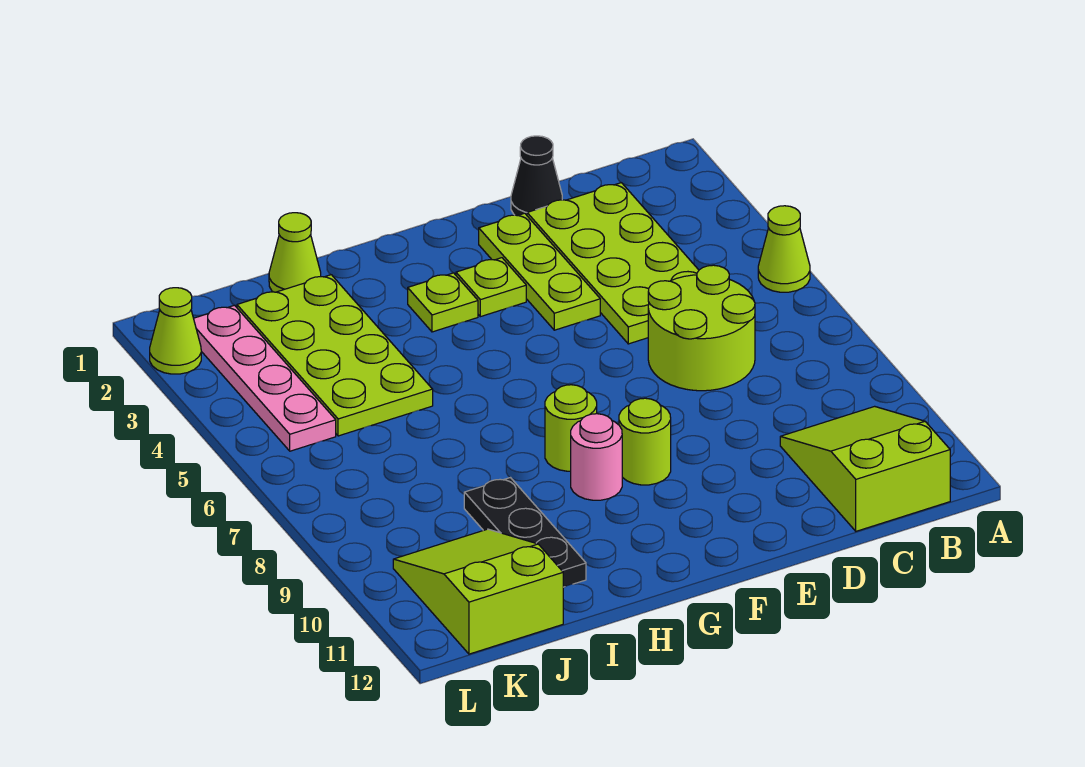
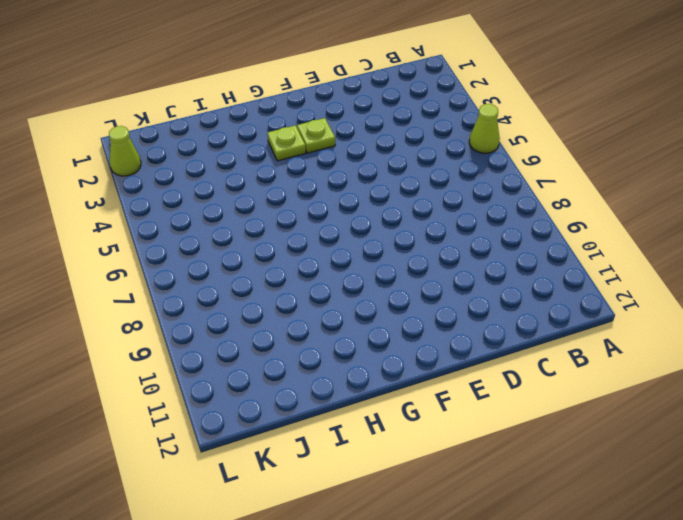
none -> lime 2x3 slope [780,406,950,531]
none -> lime 2x4 plate [527,183,699,344]
none -> lime 2x2 round brick [648,265,755,391]

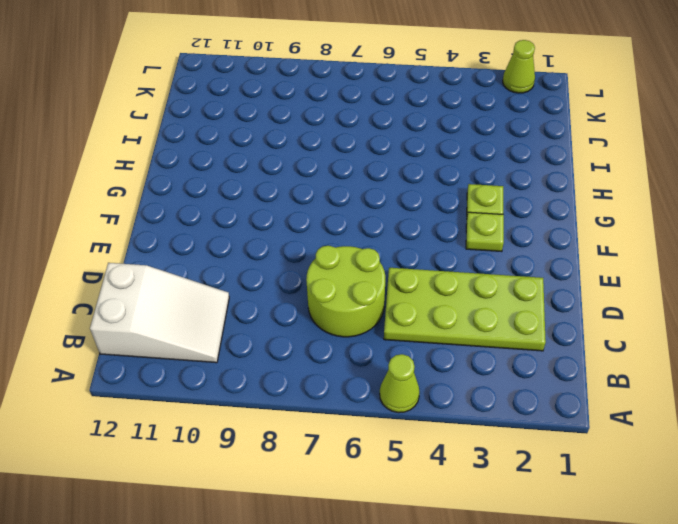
white 2x3 slope [90,263,229,363] -> lime 2x3 slope [780,406,950,531]
none -> black 1x1 cone [511,136,562,216]
none -> lime 1x3 plate [479,213,600,330]
none -> lime 1x1 round brick [619,398,671,485]

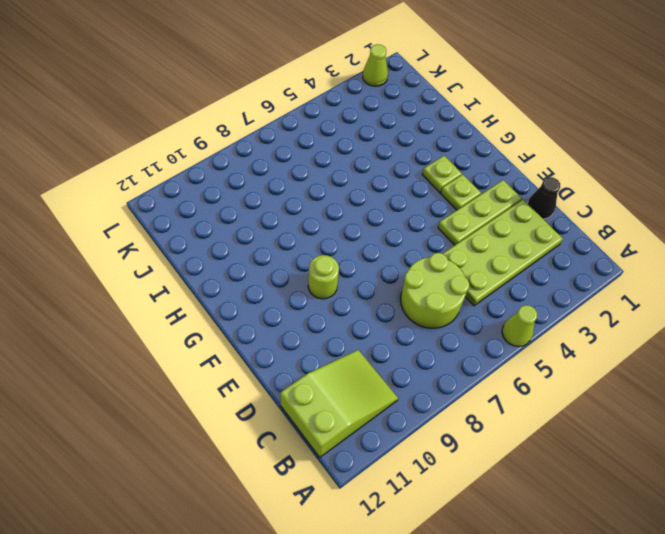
none -> lime 1x1 round brick [545,385,597,471]
none -> pink 1x1 round brick [571,414,622,500]
none -> lime 1x1 cone [269,213,321,292]

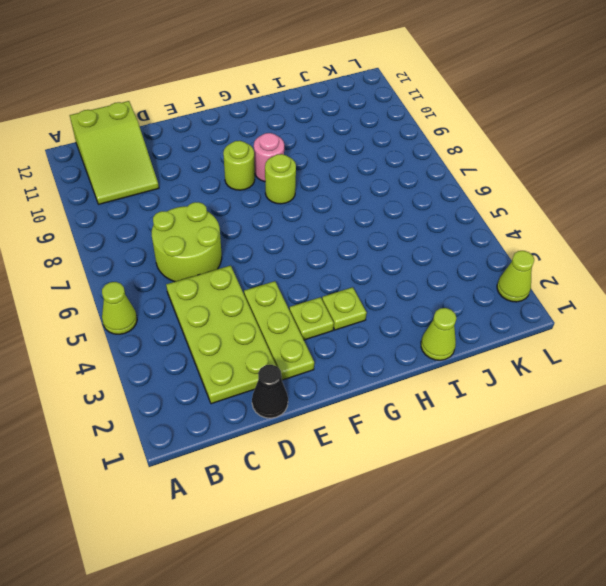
none -> lime 2x4 plate [237,275,433,436]
none -> black 1x3 plate [464,478,586,587]
none -> lime 2x3 slope [393,529,563,654]

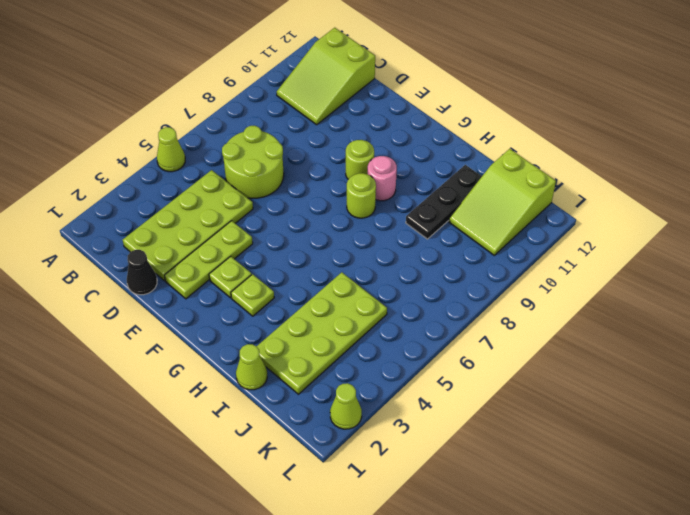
none -> pink 1x4 plate [194,305,336,451]

